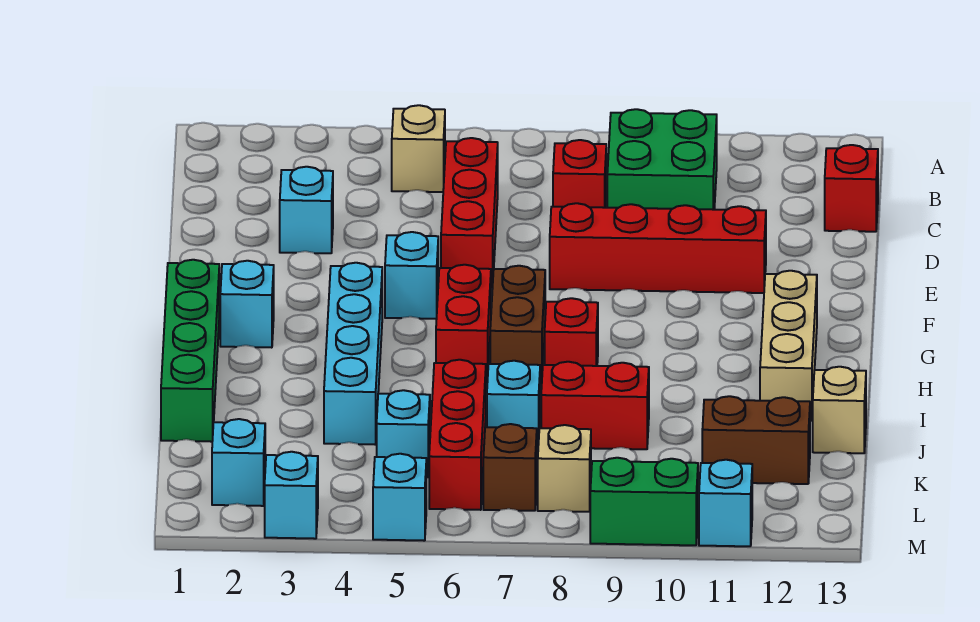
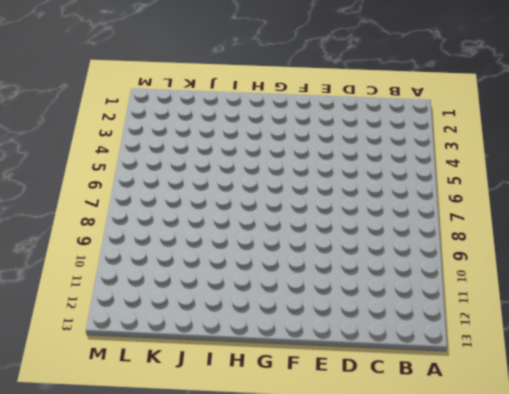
none -> tan 1x1 brick [392,105,445,192]
none -> green 2x2 brick [607,109,717,210]
none -> red 1x3 brick [441,138,498,288]

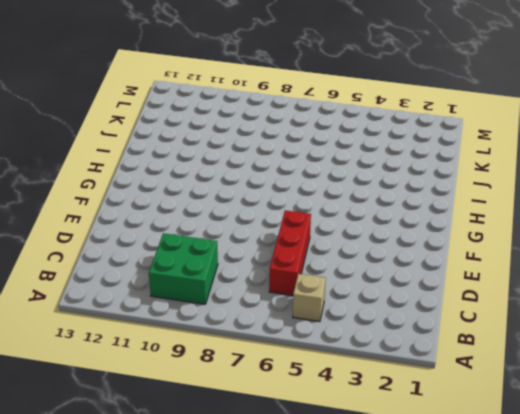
none -> red 1x1 brick [553,140,606,208]
none -> red 1x1 brick [825,145,878,232]
none -> cyan 1x1 brick [280,167,333,253]

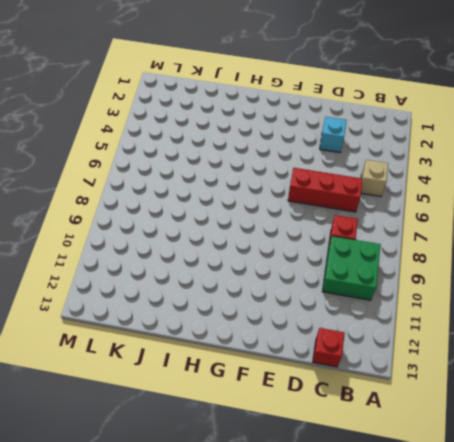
none -> red 1x4 brick [550,203,766,293]
none -> cyan 1x1 brick [385,232,438,319]
none -> green 1x4 brick [161,260,219,442]

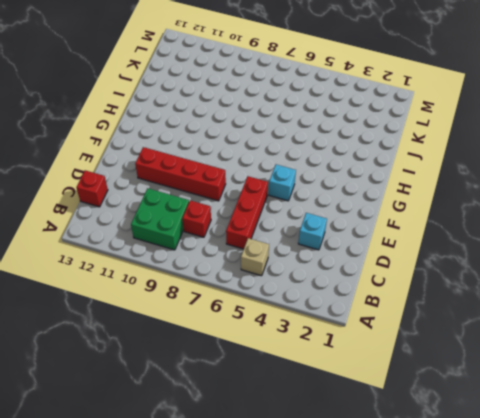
none -> green 1x4 brick [161,260,219,442]
none -> cyan 1x1 brick [220,261,274,348]
none -> cyan 1x4 brick [324,263,382,444]

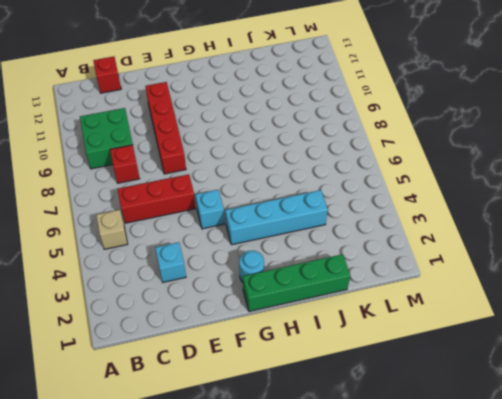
cyan 1x1 round brick [239,251,264,282] -> cyan 1x1 brick [220,261,274,348]
none -> red 1x2 brick [436,265,491,383]
none -> brown 1x2 brick [490,266,545,384]
none -> tan 1x3 brick [760,271,817,421]

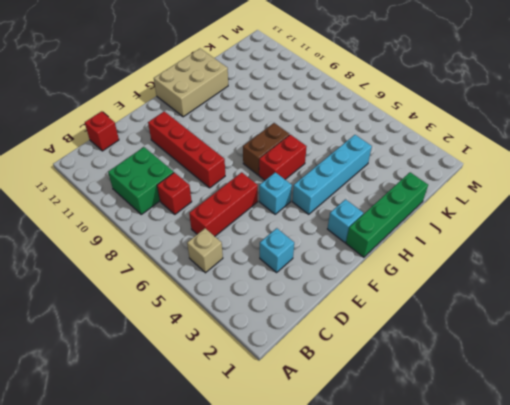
tan 2x3 brick [154,49,228,117] -> tan 1x3 brick [760,271,817,421]
none -> red 1x1 brick [545,298,598,366]
none -> red 1x3 brick [429,360,486,510]
none -> cyan 1x1 brick [487,361,540,447]

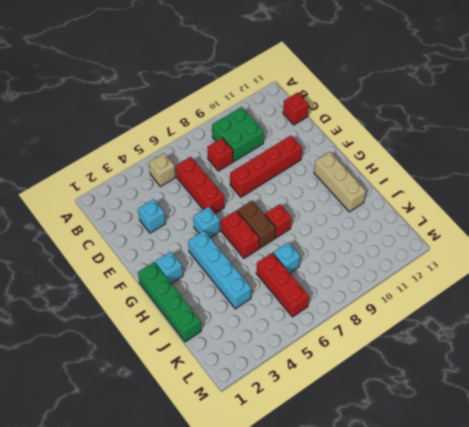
none -> red 1x2 brick [541,362,649,449]
none -> tan 1x1 brick [813,367,866,453]
none -> cyan 1x1 brick [377,390,430,477]

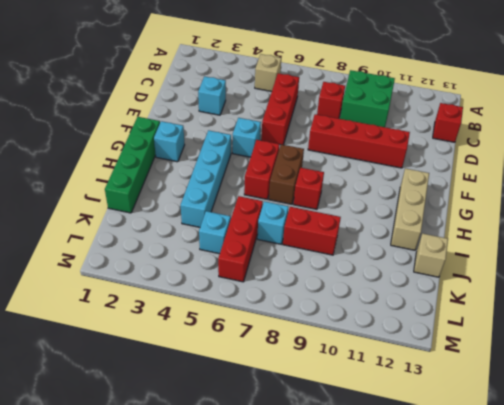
none -> brown 1x2 brick [702,396,810,484]
none -> cyan 1x1 brick [212,419,265,506]
none -> brown 1x1 brick [483,424,537,511]

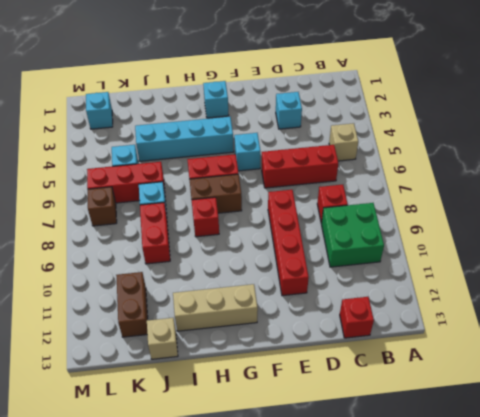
none -> green 1x4 brick [161,260,219,442]
none -> tan 1x1 brick [538,425,591,512]
none -> cyan 1x1 brick [265,452,318,539]

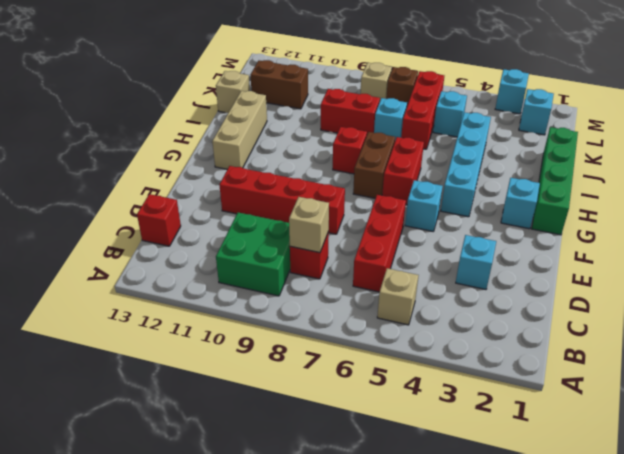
tan 1x1 brick [289,197,329,253] -> none
none -> cyan 1x1 brick [373,454,426,541]
none -> green 1x2 brick [590,458,698,545]
none -> cyan 1x1 brick [699,460,752,546]

